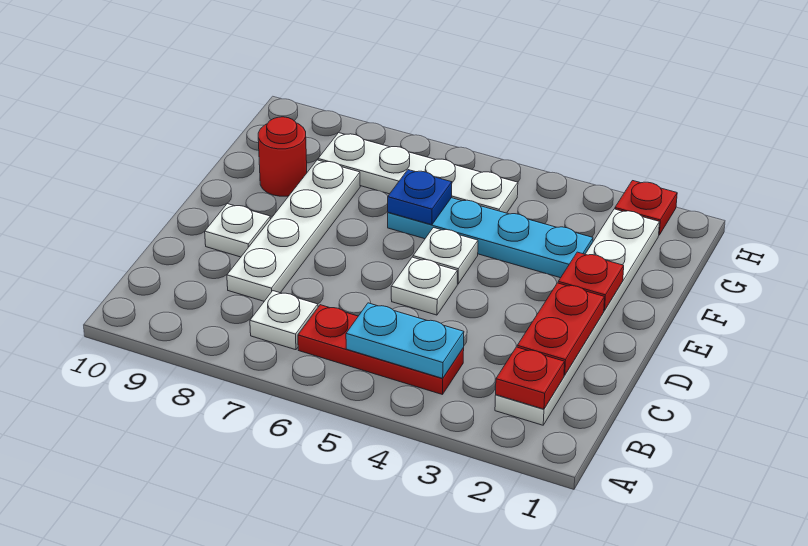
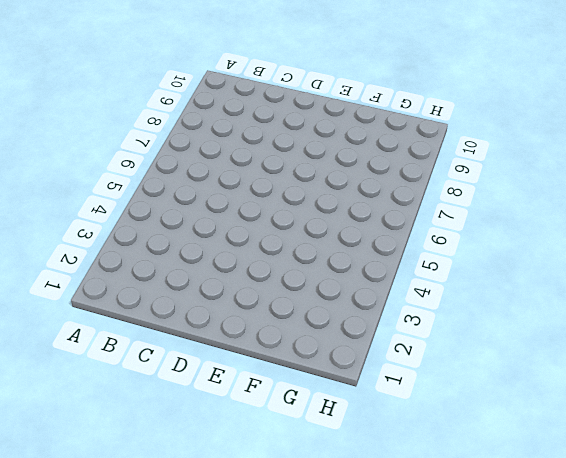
none -> white 1x6 plate [495,209,660,425]
none -> red 1x3 plate [298,305,464,395]
none -> white 1x1 plate [250,291,318,350]

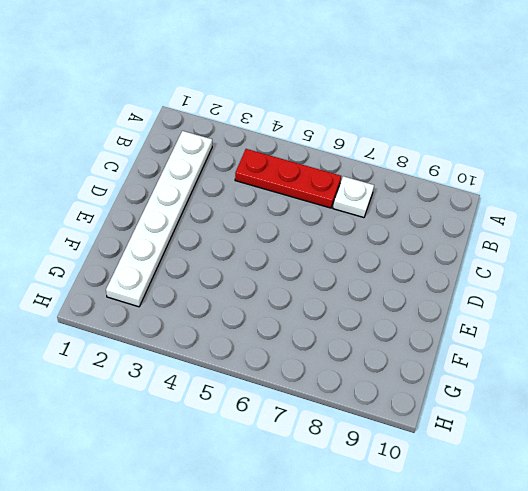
none -> white 1x4 plate [227,160,360,301]
none -> white 1x1 plate [391,257,457,315]
none -> white 1x1 plate [205,204,270,257]

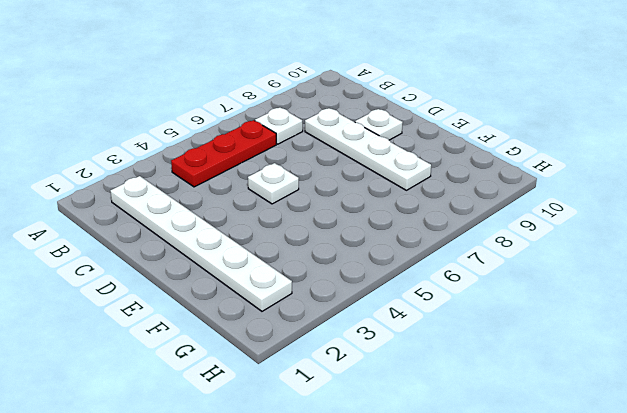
none -> white 1x1 plate [413,228,478,284]
none -> cyan 1x4 plate [388,198,593,278]
none -> red 1x1 round brick [258,117,307,196]

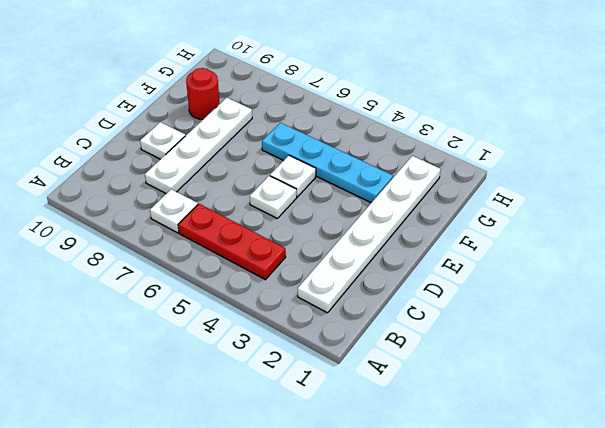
none -> white 1x4 plate [318,133,518,213]
none -> red 1x1 plate [615,181,677,235]
none -> red 1x1 plate [496,347,564,409]

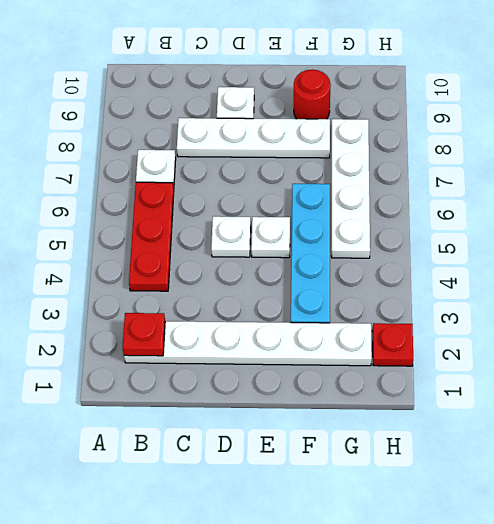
none -> cyan 1x2 plate [346,303,464,378]
none -> red 1x2 plate [517,283,605,375]
none -> red 1x1 plate [558,252,624,311]

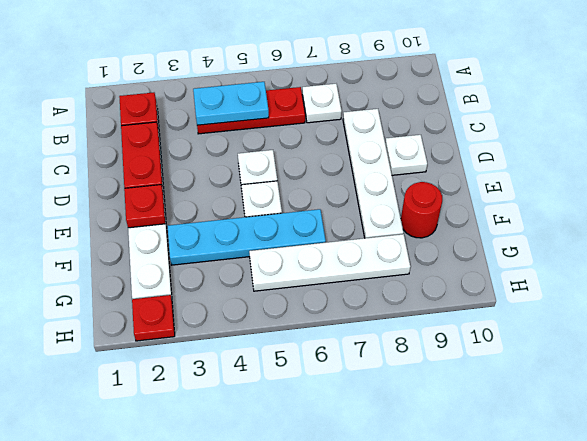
none -> blue 1x1 plate [388,170,452,225]

